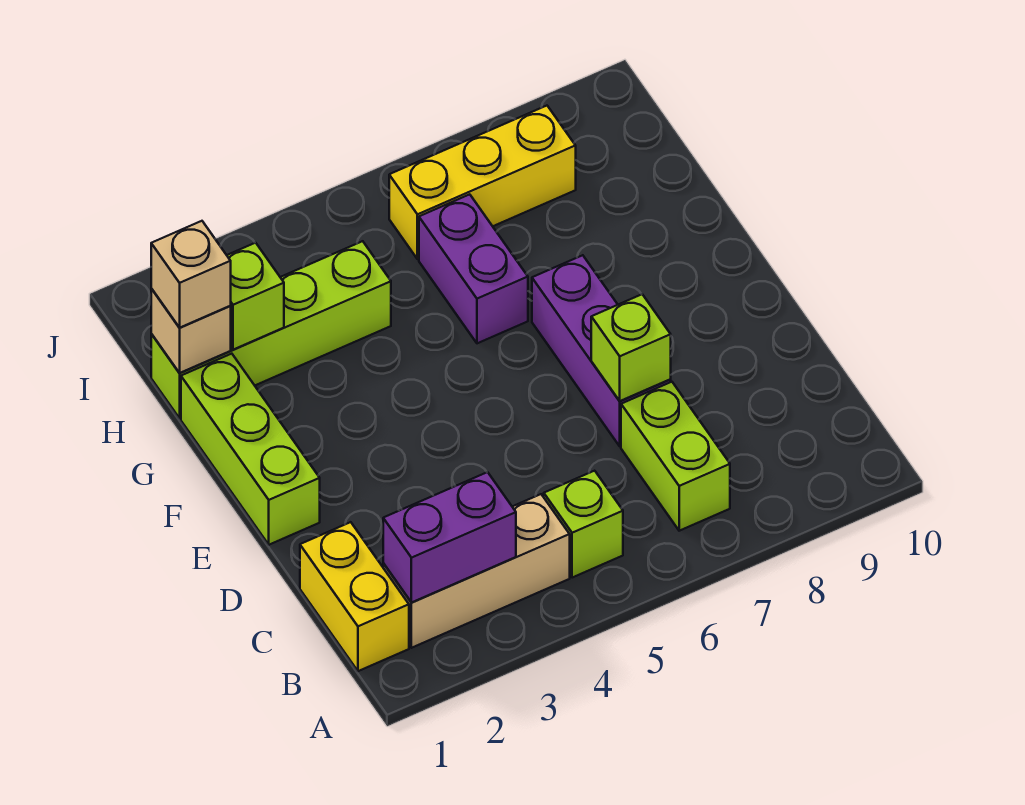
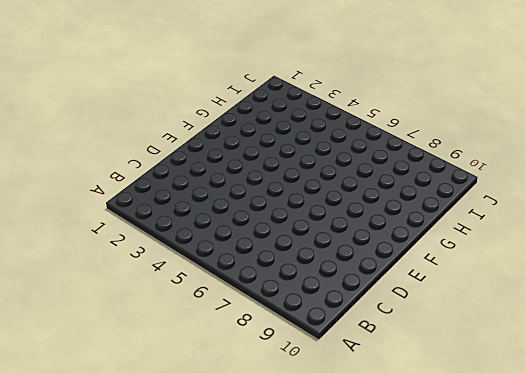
none -> yellow 1x2 brick [300,522,409,671]
none -> tan 1x3 brick [383,494,570,648]
none -> lime 1x1 brick [544,471,623,578]

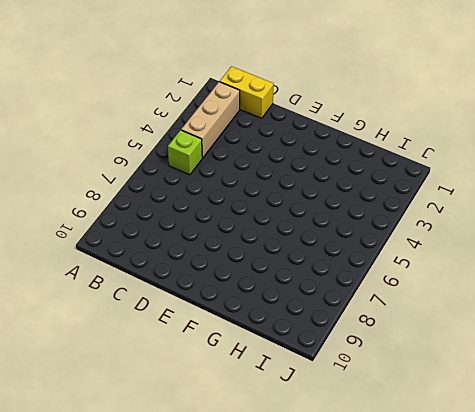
none -> lime 1x2 brick [621,382,730,531]
none -> purple 1x3 brick [532,255,671,446]
none -> lime 1x3 brick [181,354,320,545]

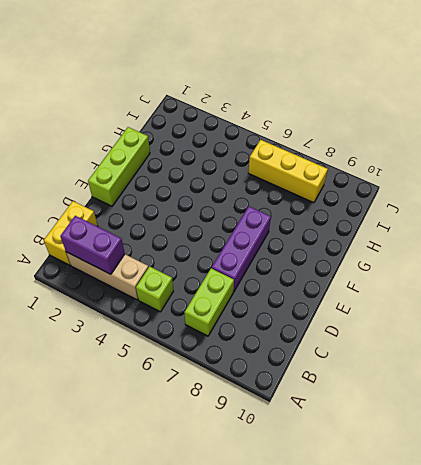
none -> purple 1x2 brick [419,194,528,343]
none -> lime 1x4 brick [151,241,391,418]
none -> lime 1x1 brick [591,294,671,401]

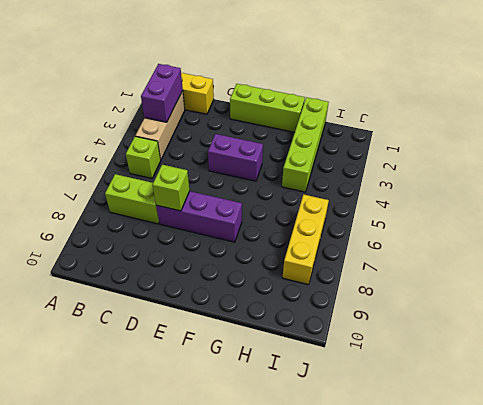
purple 1x2 brick [208,134,263,181] -> purple 1x2 brick moved to [419,194,528,343]
none -> tan 1x1 brick [151,289,231,373]
none -> lime 1x1 brick [227,243,284,350]
none -> tan 1x1 brick [151,221,231,328]

